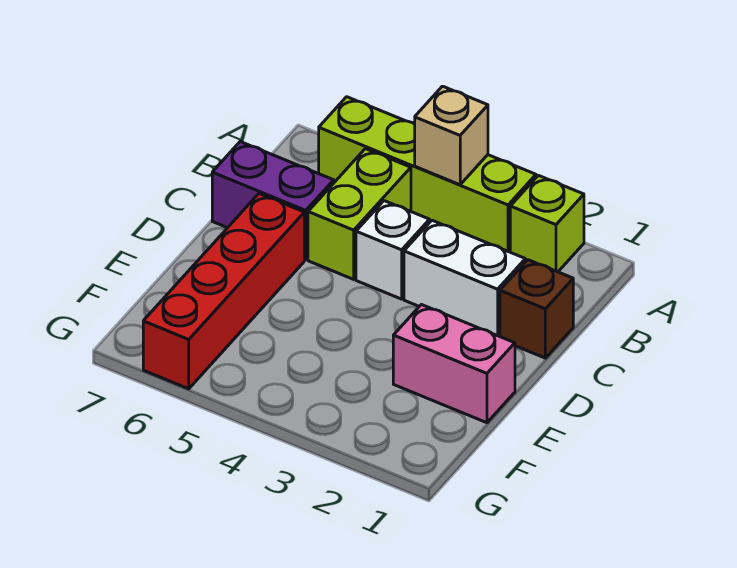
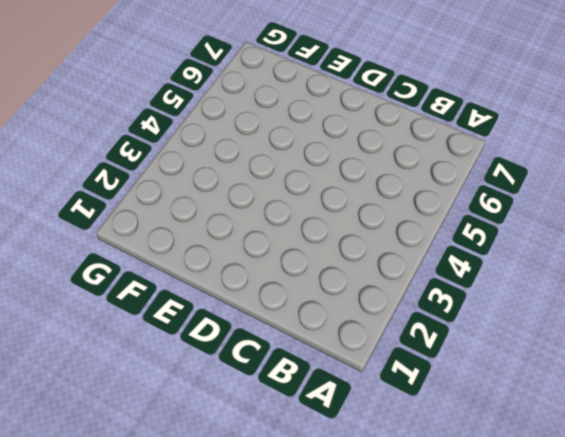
none -> lime 1x1 brick [510,175,584,272]
none -> lime 1x4 brick [319,97,536,252]

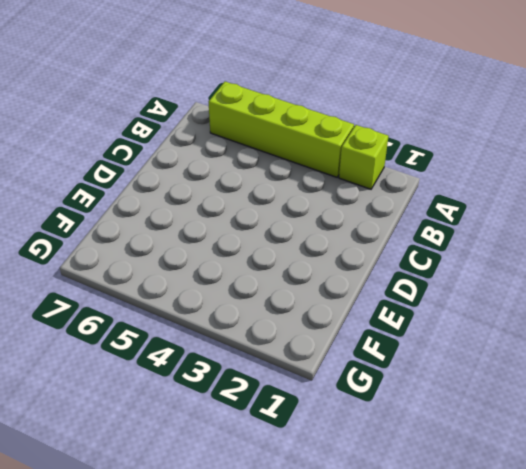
none -> lime 1x2 brick [308,149,411,279]
none -> brown 1x1 brick [500,260,573,358]

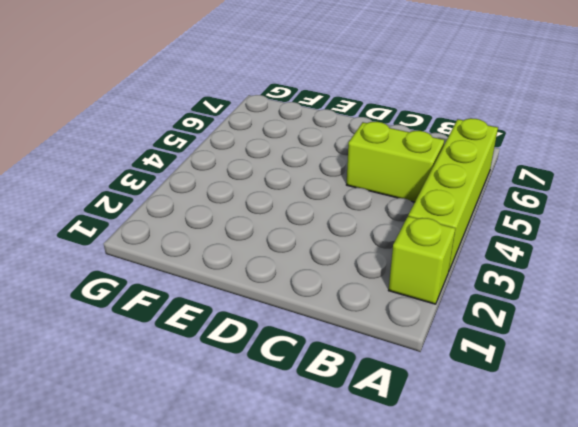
none -> brown 1x1 brick [500,260,573,358]
none -> white 1x2 brick [404,220,525,336]

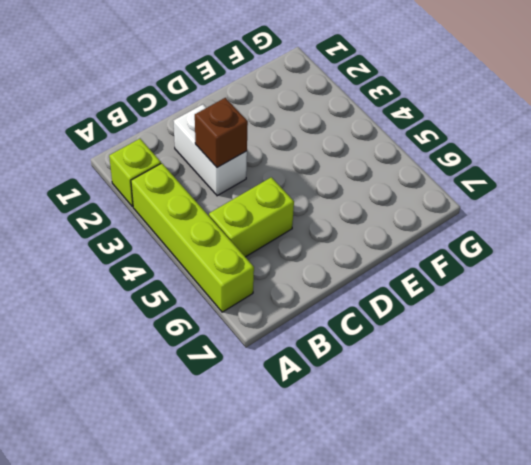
brown 1x1 brick [195,98,248,168] -> brown 1x1 brick moved to [500,260,573,358]
none -> white 1x1 brick [356,201,430,299]
none -> purple 1x2 brick [212,142,334,260]

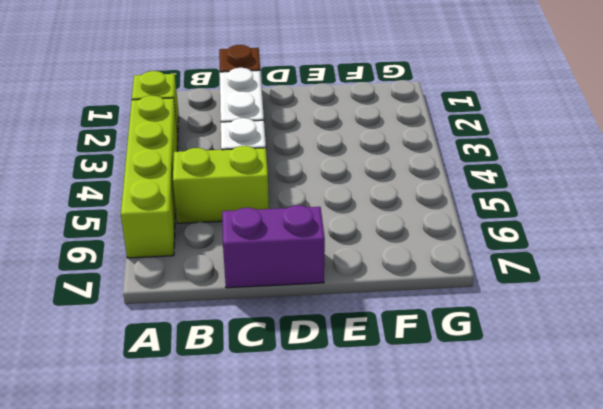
purple 1x2 brick [222,205,325,288] -> purple 1x2 brick turned to [212,142,334,260]
none -> red 1x4 brick [143,194,304,389]
none -> pink 1x2 brick [393,305,515,423]

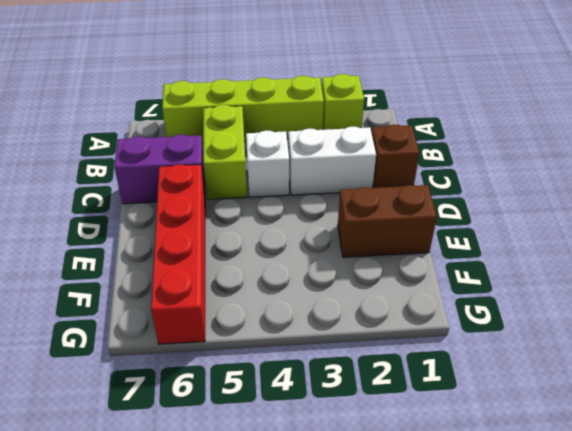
brown 1x2 brick [338,185,437,257] -> pink 1x2 brick [393,305,515,423]
none -> tan 1x1 brick [415,86,488,185]

